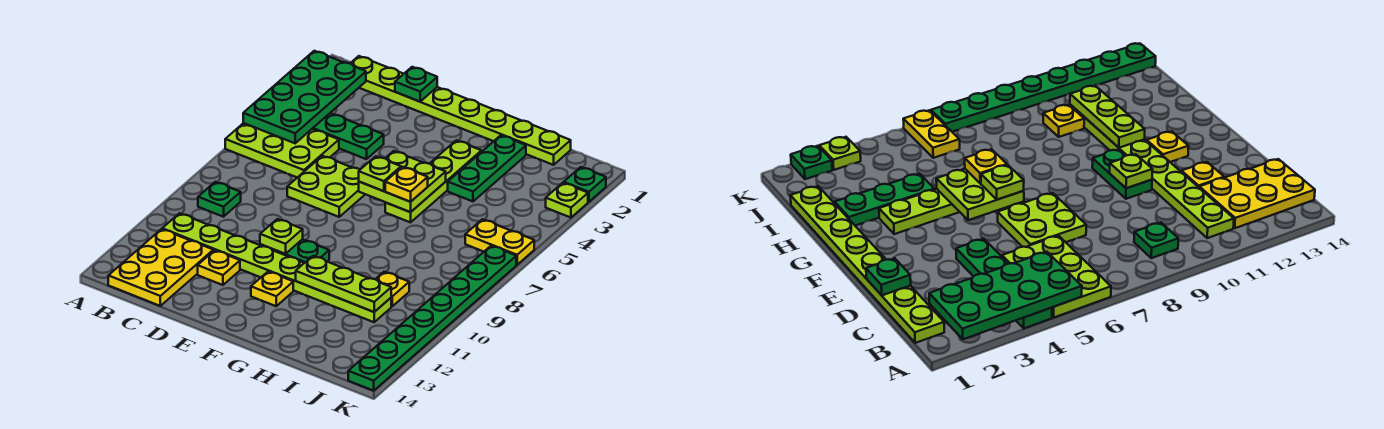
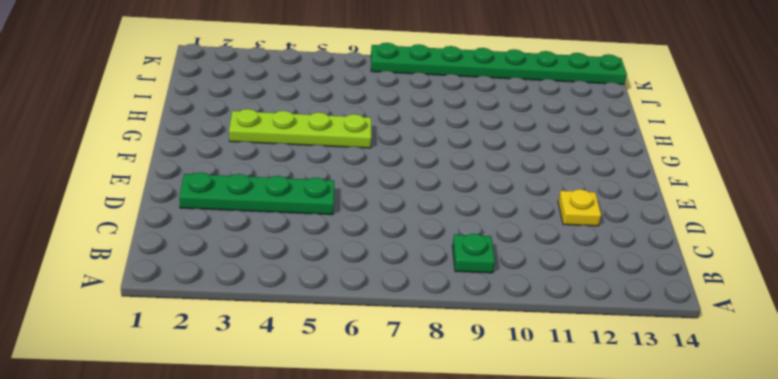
green 1x4 plate [179,172,334,215] -> green 1x4 plate turned to [312,113,384,159]
none -> lime 2x3 plate [225,123,339,178]
none -> lime 1x8 plate [350,56,571,165]
none -> lime 1x8 plate [162,213,391,322]

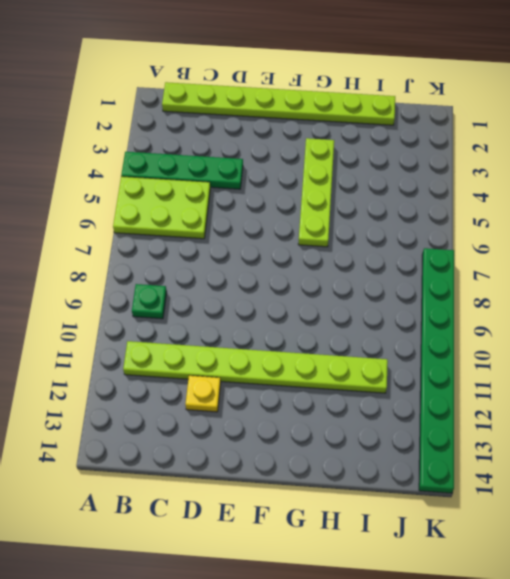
none -> yellow 2x3 plate [108,229,213,306]
none -> lime 2x2 plate [287,156,365,217]
none -> green 1x2 plate [260,239,329,263]

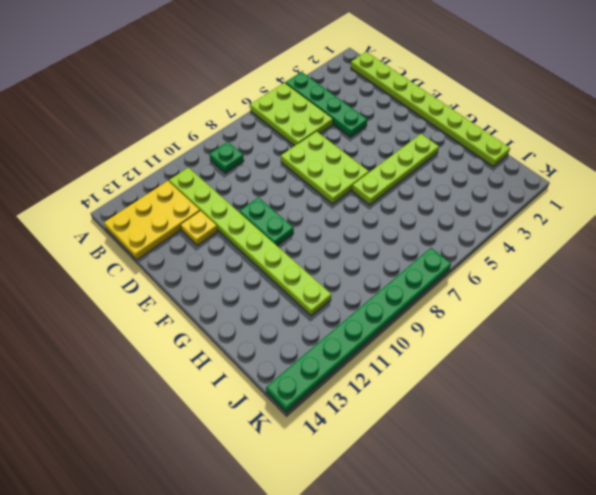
lime 2x3 plate [281,131,369,204] -> lime 2x2 plate [287,156,365,217]
none -> yellow 1x1 plate [251,272,293,306]
none -> green 1x3 plate [448,135,526,201]
none -> yellow 1x1 plate [376,272,409,306]

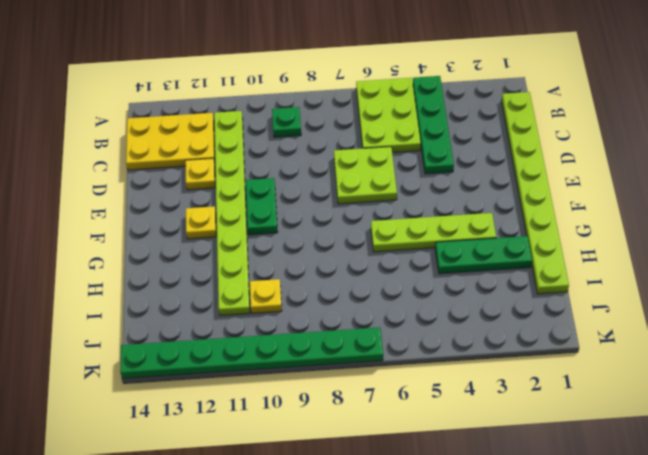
none -> yellow 1x2 plate [465,219,534,265]
none -> green 1x1 plate [564,167,606,202]
none -> lime 1x1 plate [546,183,588,218]

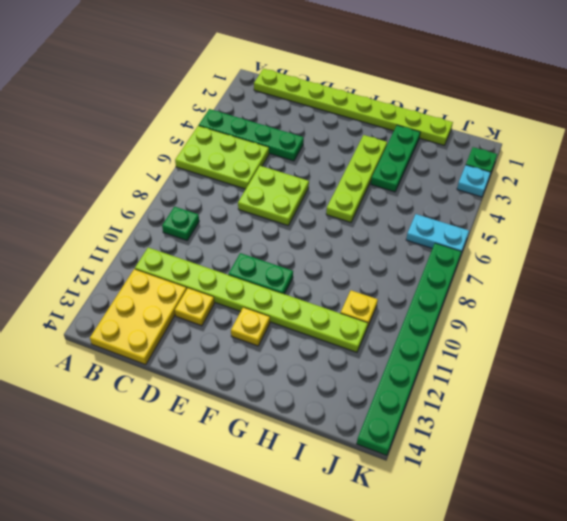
cyan 1x2 plate [406,214,469,253] -> yellow 1x2 plate [465,219,534,265]
cyan 1x1 plate [457,165,491,197] -> lime 1x1 plate [546,183,588,218]
none -> green 2x4 plate [243,51,366,143]
none -> green 1x1 plate [395,67,437,102]
none -> lime 1x1 plate [260,219,303,254]

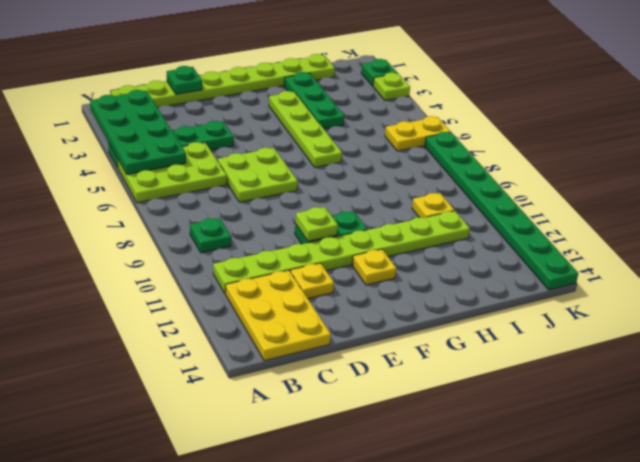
none -> lime 2x2 plate [359,151,446,212]
none -> lime 1x3 plate [296,256,391,312]
none -> lime 1x1 plate [359,156,401,191]

